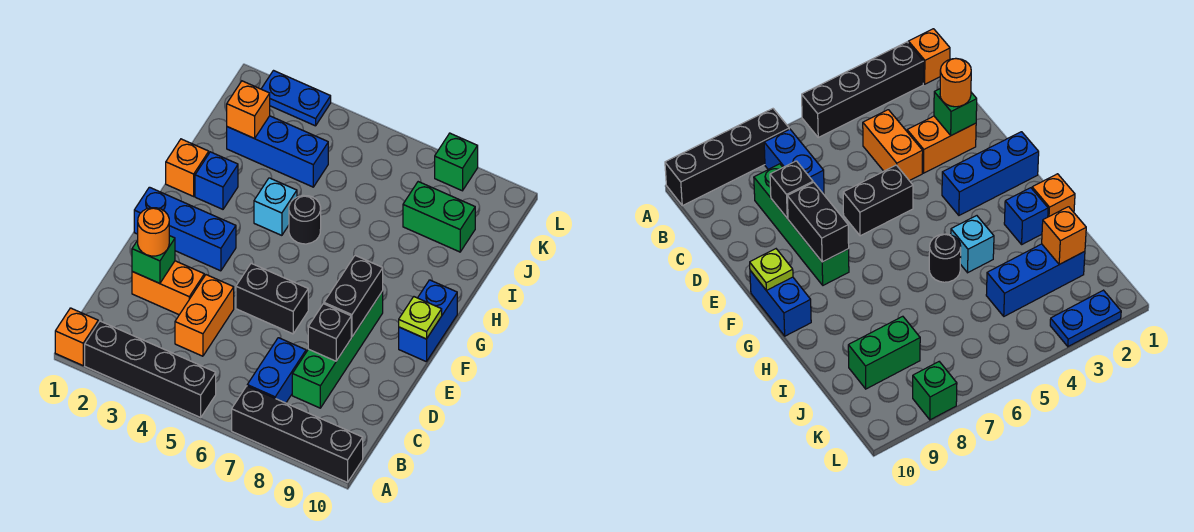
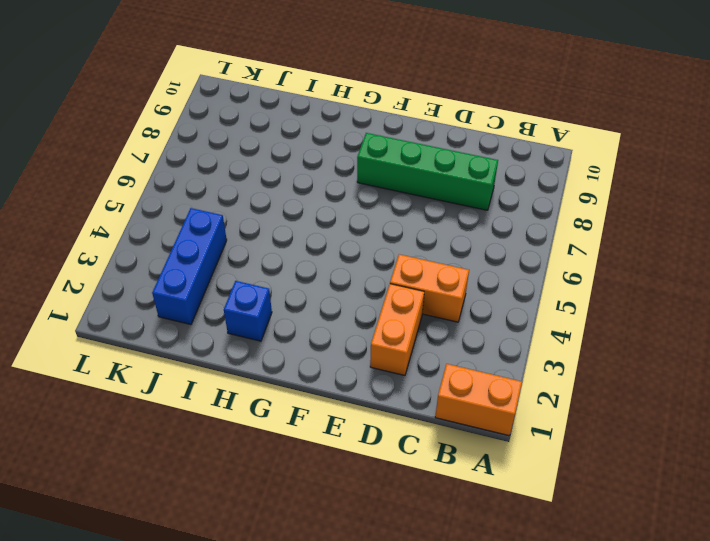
orange 1x2 brick [435,364,522,436] -> orange 1x1 brick [55,308,98,365]
none -> black 1x4 brick [85,321,216,417]
none -> black 1x4 brick [232,386,363,482]
none -> blue 1x2 brick [247,338,306,403]

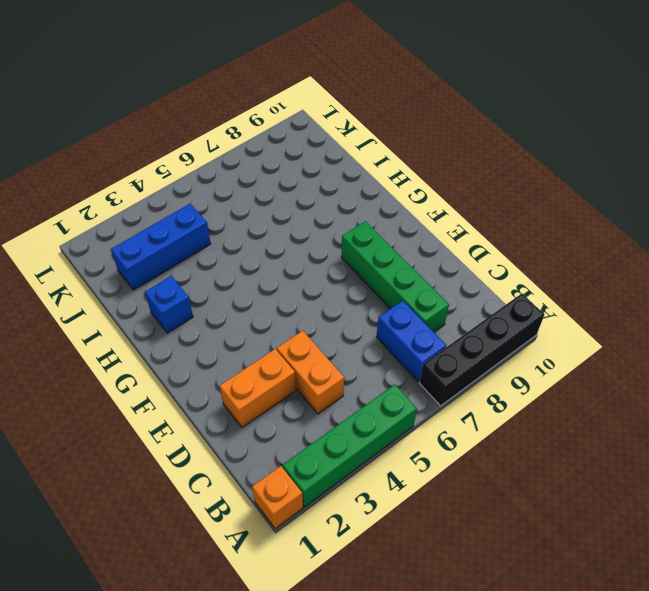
green 1x4 brick [282,384,417,507] -> black 1x4 brick [85,321,216,417]
none -> black 1x2 brick [236,263,308,334]
none -> blue 1x3 brick [134,187,236,271]
none -> blue 1x2 brick [399,280,457,362]

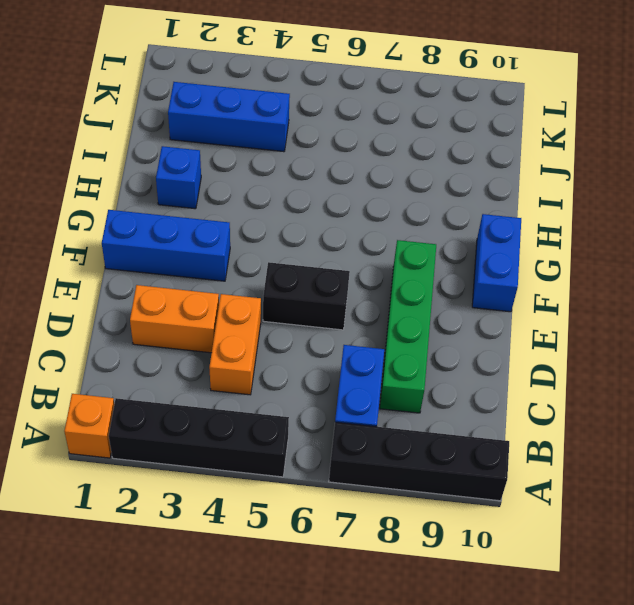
none -> orange 1x1 brick [166,139,209,196]
none -> cyan 1x1 brick [254,178,297,235]
none -> black 1x1 round brick [289,195,321,244]

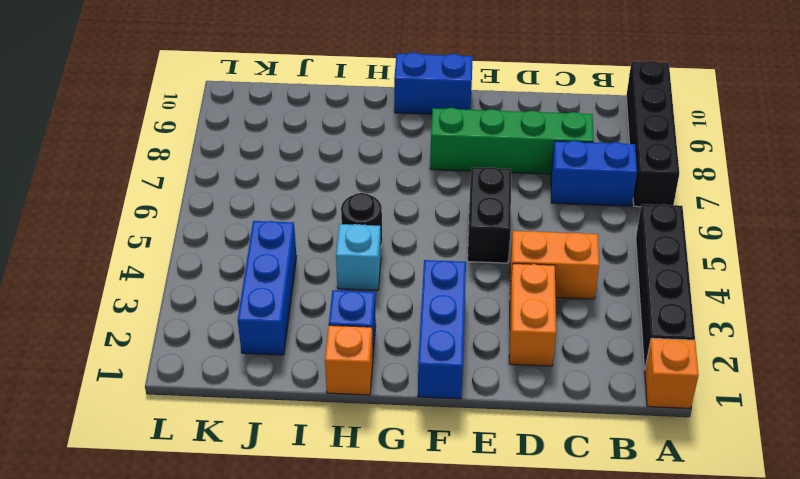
none -> green 1x2 brick [403,182,475,252]
none -> blue 1x2 plate [261,71,331,126]
none -> green 1x1 brick [435,133,478,191]

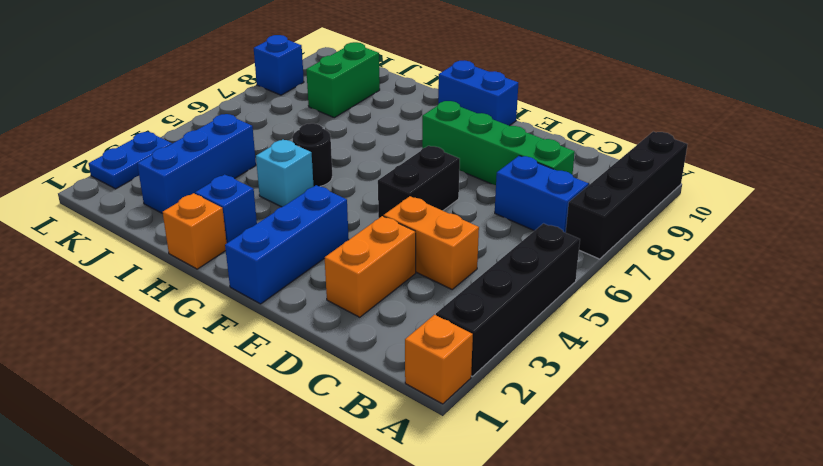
blue 1x1 brick [254,35,304,95] -> green 1x1 brick [435,133,478,191]
none -> green 1x1 brick [132,236,175,283]
none -> black 1x1 brick [308,304,351,361]
none -> black 1x2 brick [324,256,383,337]

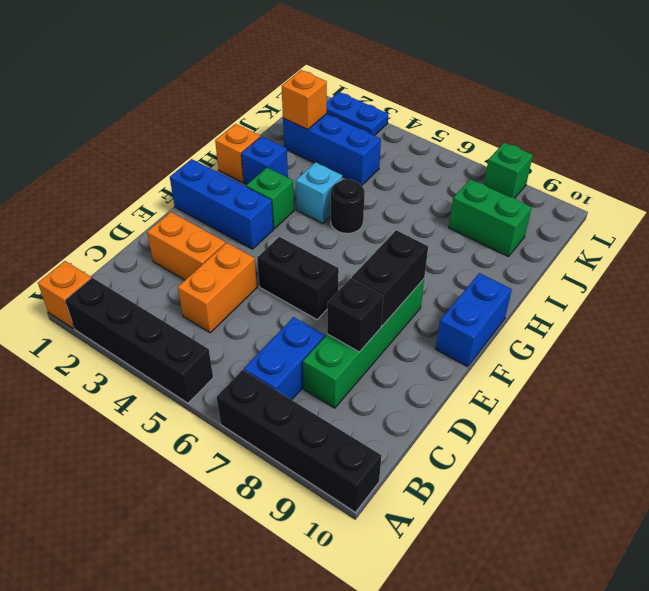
green 1x1 brick [246,168,294,229] -> green 1x1 brick moved to [132,236,175,283]
none -> lime 1x1 plate [399,297,442,339]
none -> orange 1x1 round brick [138,208,169,256]

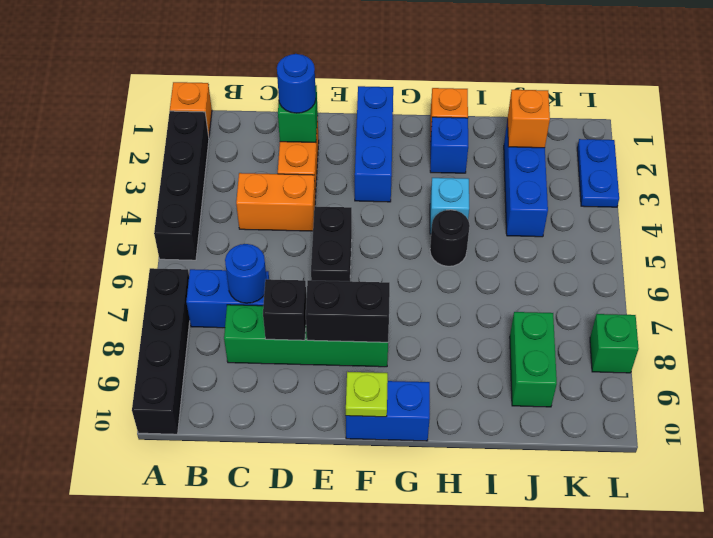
blue 1x1 round brick [225,244,266,303] -> none
blue 1x1 round brick [277,54,316,113] -> orange 1x1 round brick [138,208,169,256]

